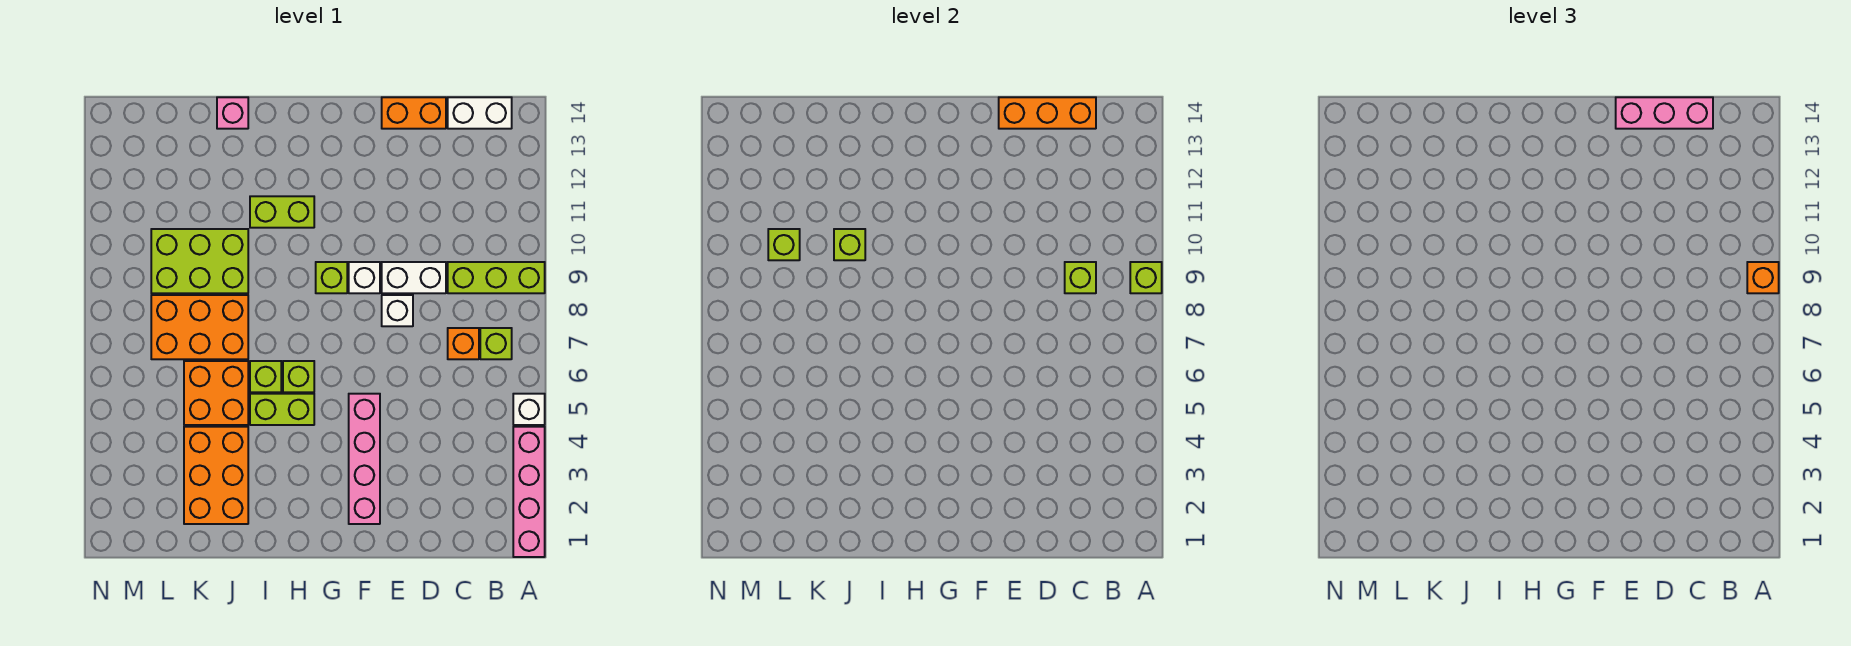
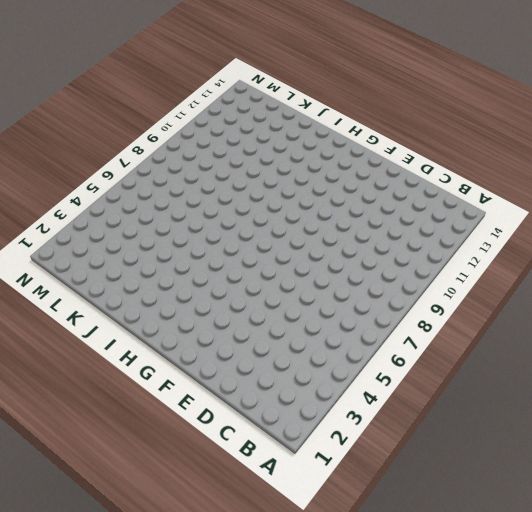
none -> pink 1x4 brick [513,427,545,557]
none -> white 1x1 brick [513,394,545,425]
none -> lime 1x3 brick [448,262,545,293]

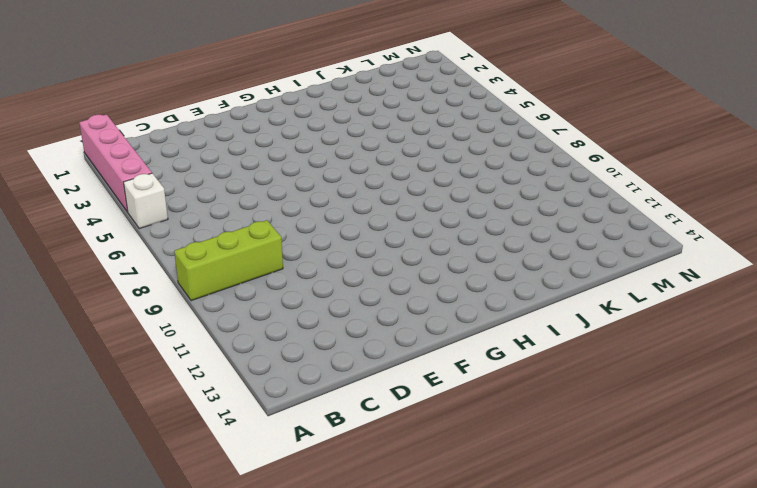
none -> lime 1x1 brick [480,328,512,359]
none -> white 1x2 brick [448,97,512,129]
none -> orange 1x1 brick [448,328,479,359]

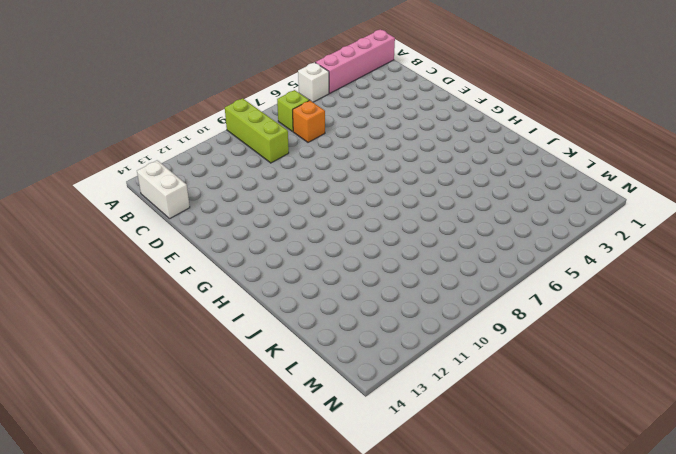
none -> white 1x2 brick [382,262,446,293]
none -> orange 1x2 brick [382,97,446,129]
none -> white 1x1 brick [382,295,413,326]

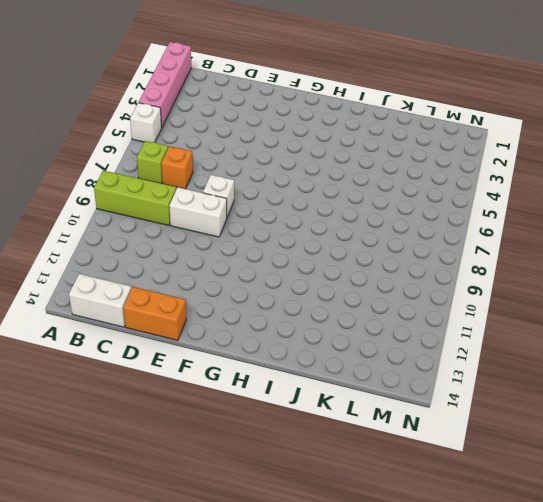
none -> pink 1x4 brick [349,394,380,524]
none -> white 1x1 brick [349,262,380,293]
none -> lime 1x1 brick [316,262,347,293]

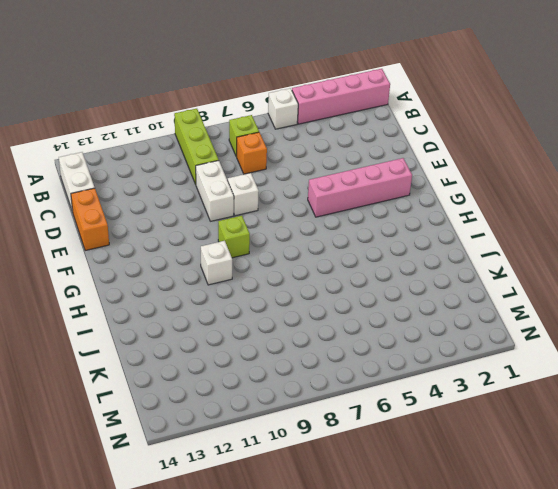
white 1x1 brick [201,241,232,285] -> white 1x1 brick moved to [349,262,380,293]
none -> lime 1x2 brick [250,394,314,425]
none -> lime 1x1 brick [283,361,314,392]
none -> lime 1x2 brick [250,196,314,228]

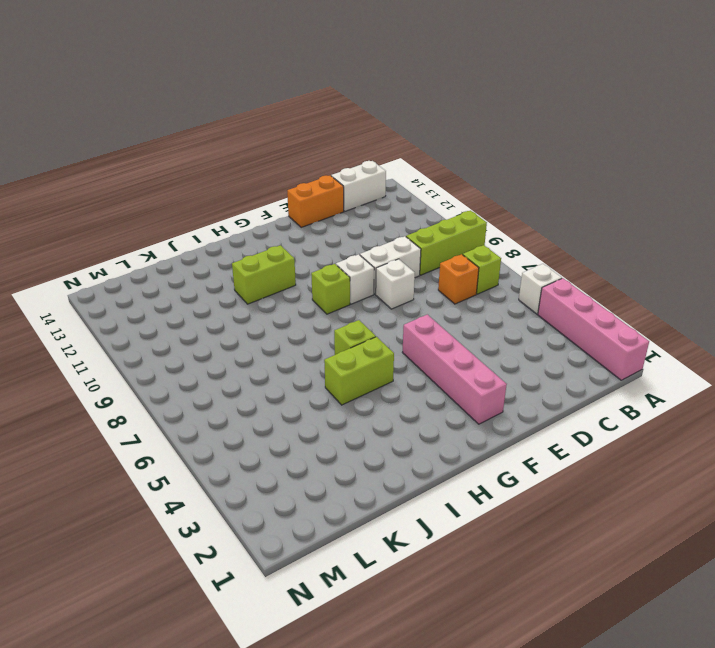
none -> lime 1x1 brick [250,361,281,392]
none -> orange 2x3 brick [184,427,248,524]
none -> orange 2x2 brick [184,361,248,425]

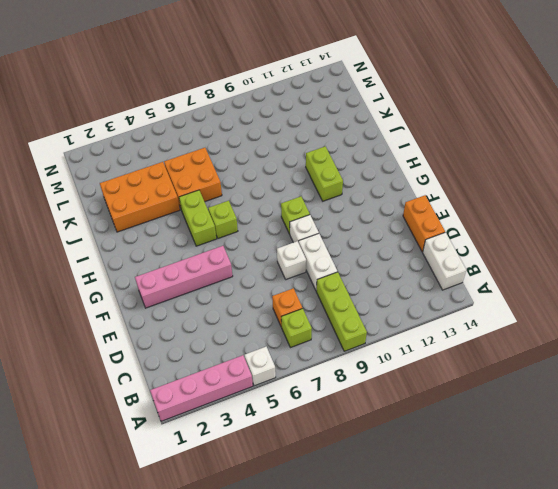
none -> lime 1x1 brick [250,361,281,392]
none -> orange 2x3 brick [151,295,248,359]
none -> lime 2x3 brick [151,229,248,293]

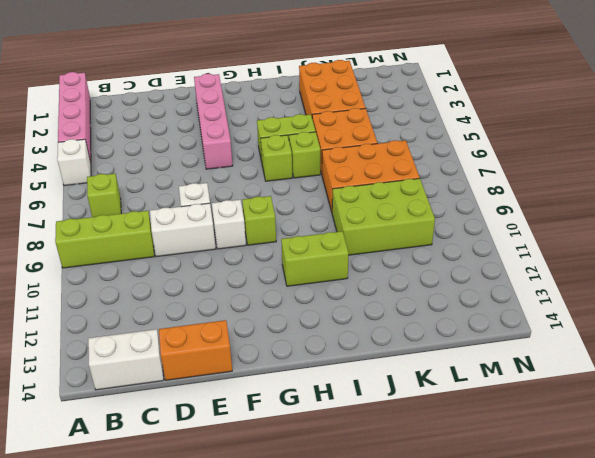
none -> orange 1x1 brick [448,328,479,359]
none -> pink 1x1 brick [217,97,248,129]
none -> lime 1x1 brick [1130,262,1162,293]

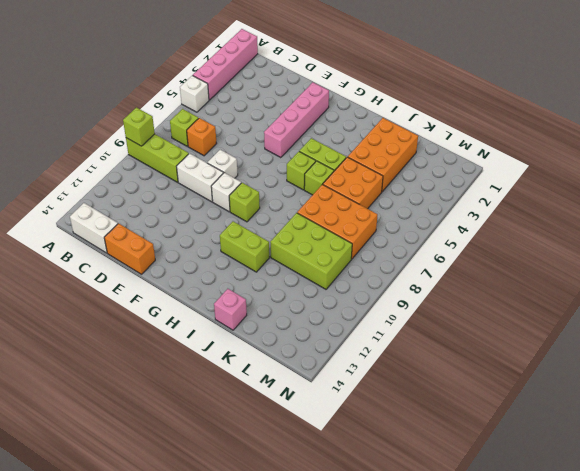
none -> lime 1x1 brick [1065,262,1096,293]
none -> orange 1x3 brick [999,97,1096,129]
none -> lime 1x1 brick [834,229,865,260]

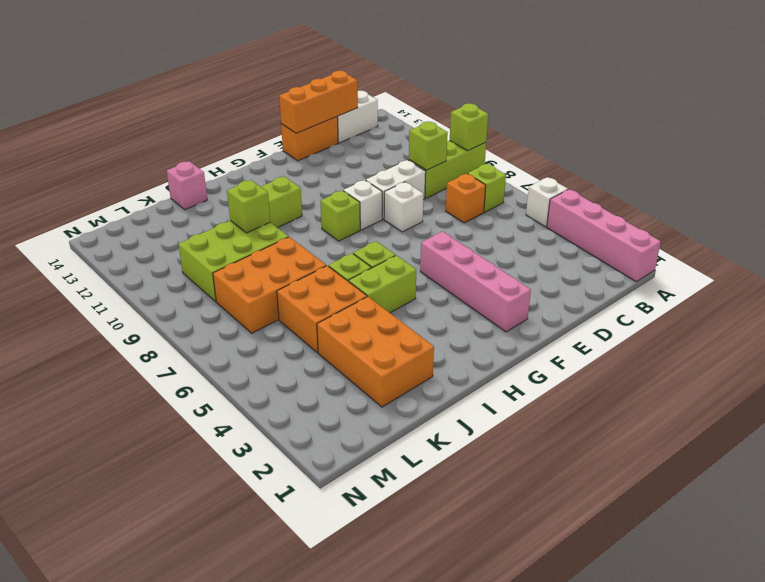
none -> lime 1x1 brick [768,229,800,260]
none -> orange 1x1 brick [1747,262,1779,293]
none -> pink 1x3 brick [1616,97,1713,129]

